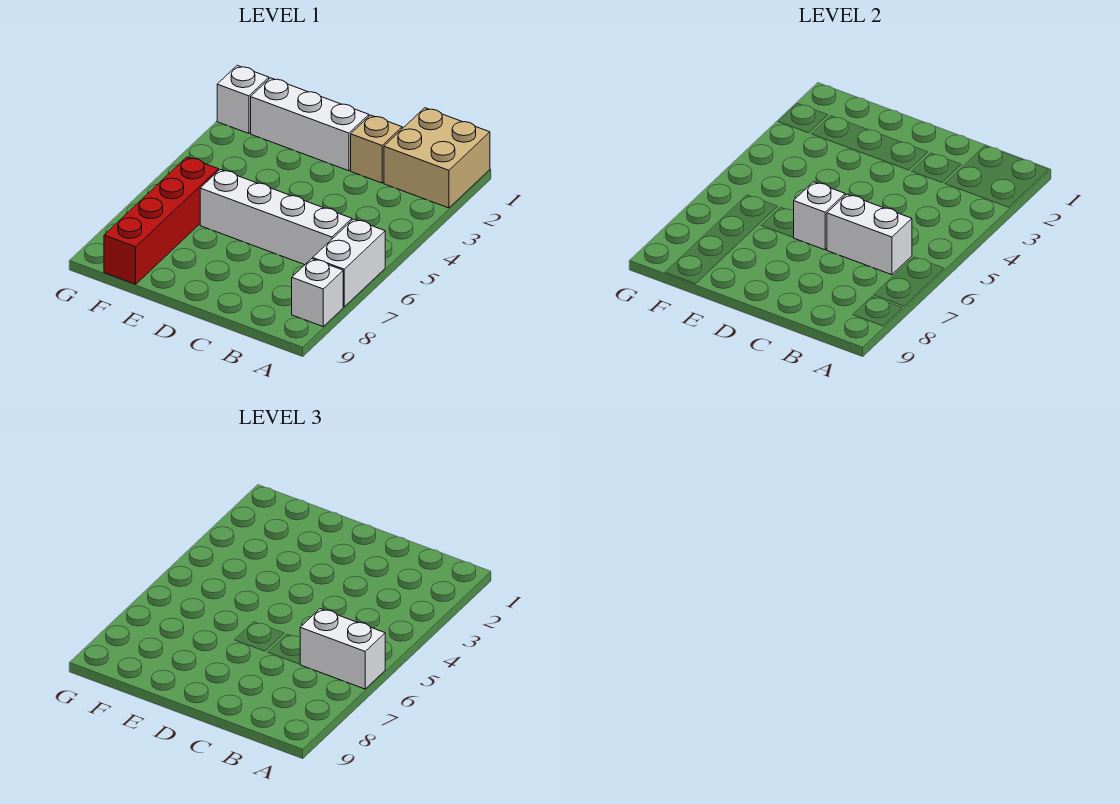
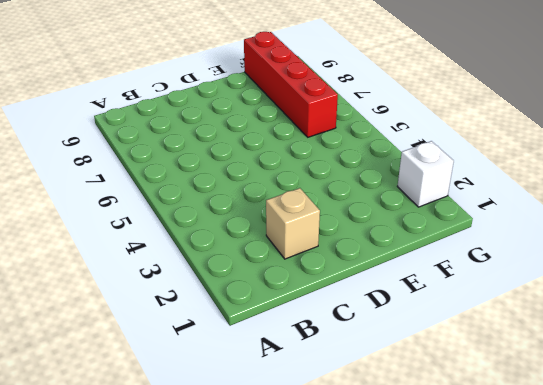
none -> tan 2x2 brick [384,108,490,208]
none -> white 1x2 brick [313,219,385,307]

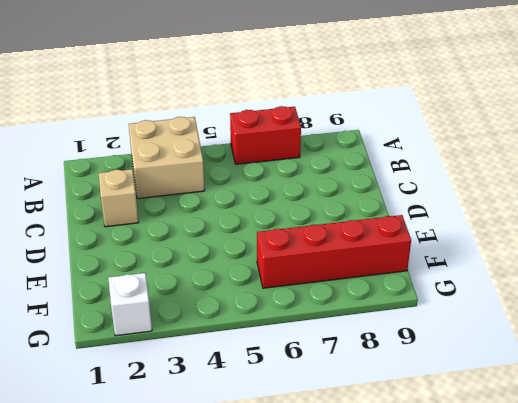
tan 2x2 brick [129,117,205,199] -> tan 2x2 brick moved to [384,108,490,208]
red 1x2 brick [230,106,301,164] -> white 1x2 brick [313,219,385,307]
none -> white 1x1 brick [292,259,343,326]
none -> white 1x4 brick [200,169,352,265]

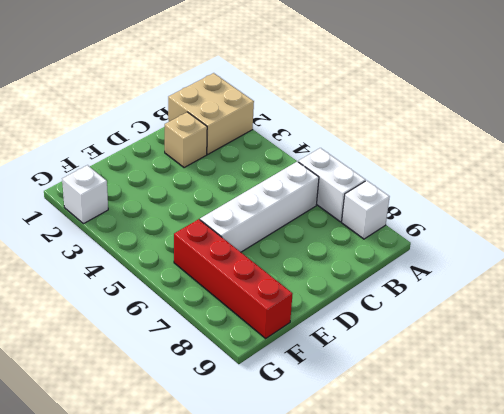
none -> white 1x3 brick [251,78,369,171]
none -> white 1x2 brick [827,194,912,275]

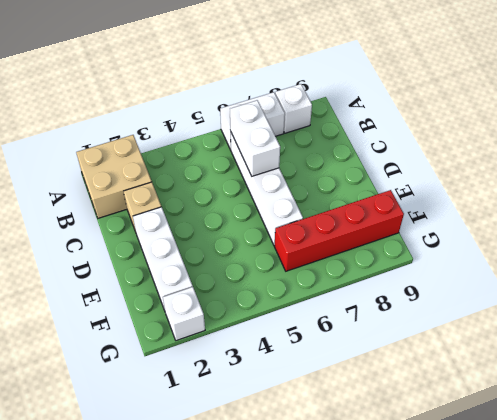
none -> white 1x1 brick [793,182,845,250]
none -> white 1x2 brick [300,609,385,689]

